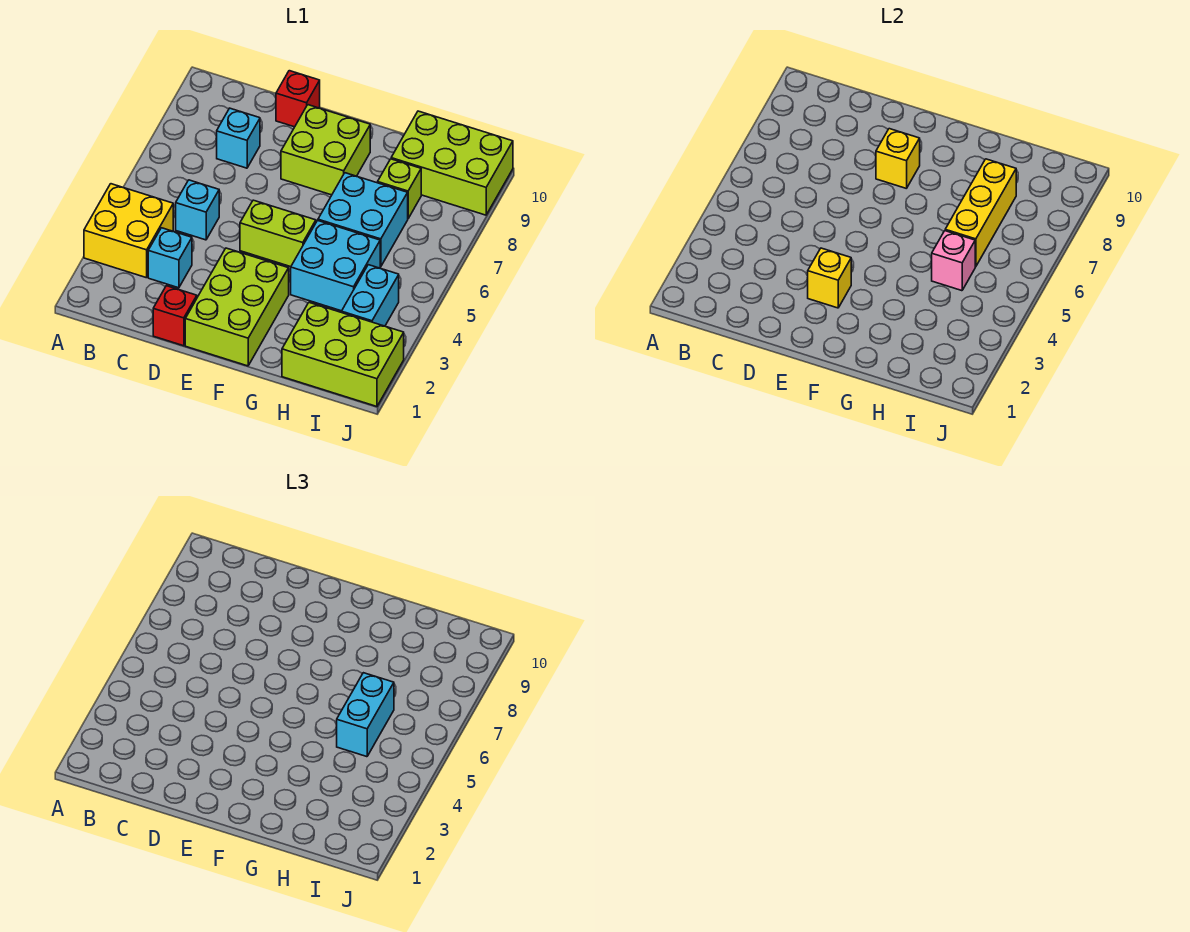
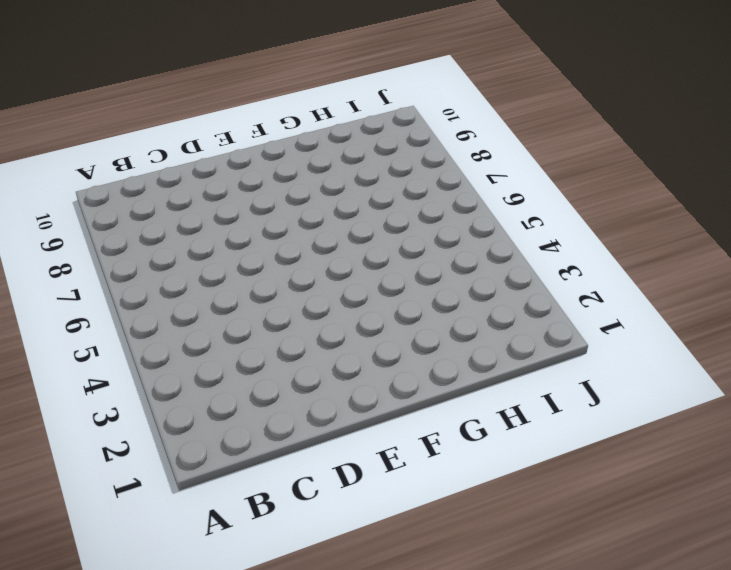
none -> yellow 2x2 brick [84,184,173,278]
none -> cyan 1x1 brick [148,228,192,288]
none -> cyan 1x1 brick [176,180,219,240]

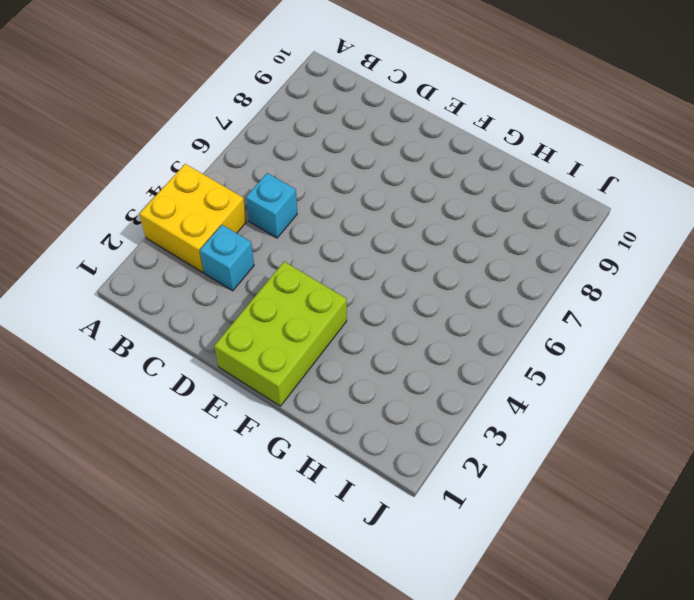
none -> cyan 1x1 brick [217,108,260,168]
none -> red 1x1 brick [153,286,197,346]
none -> red 1x1 brick [276,71,320,127]

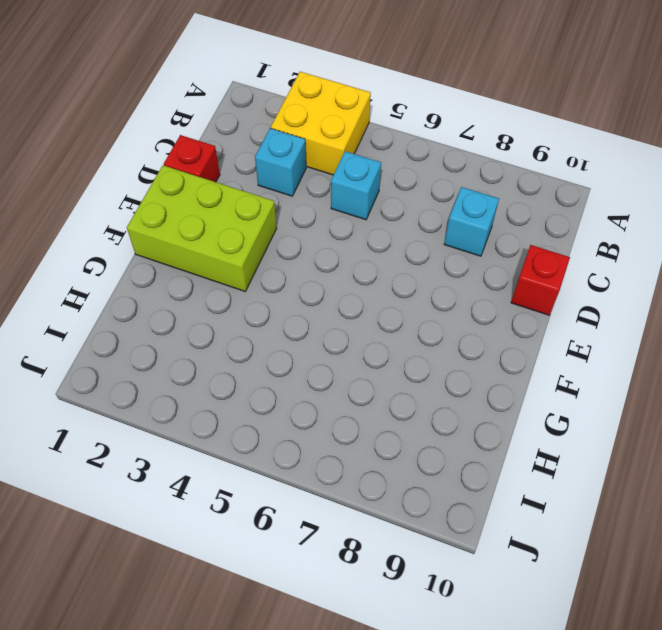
none -> lime 1x2 brick [240,200,316,267]
none -> lime 2x2 brick [281,105,370,195]
none -> cyan 2x2 brick [291,221,380,311]

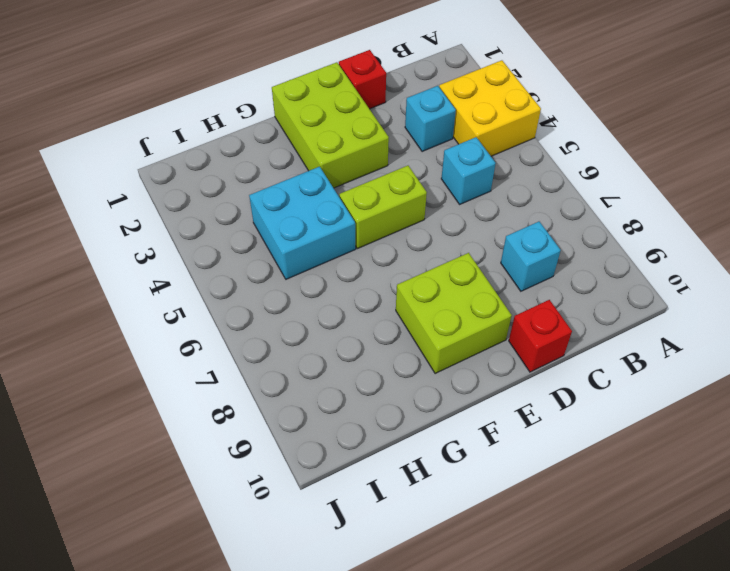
none -> cyan 2x2 brick [318,173,408,267]
none -> lime 2x3 brick [282,303,404,406]
none -> lime 1x1 brick [378,159,421,218]

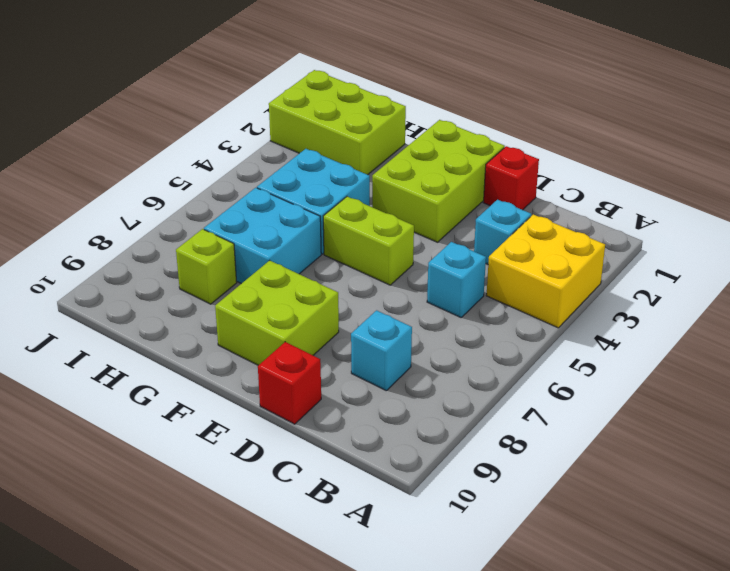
none -> lime 2x3 brick [391,111,513,215]
none -> cyan 1x2 brick [342,265,399,326]
none -> yellow 1x1 brick [808,248,851,308]

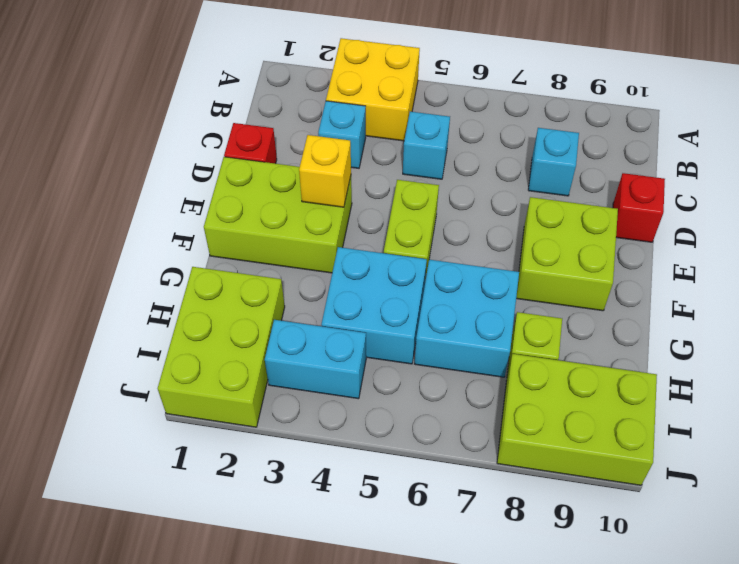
lime 2x3 brick [497,354,657,485] -> lime 2x3 brick turned to [391,111,513,215]
none -> yellow 1x1 brick [876,129,920,189]
none -> pink 1x1 brick [932,231,975,291]
none -> yellow 1x3 brick [945,159,1016,267]

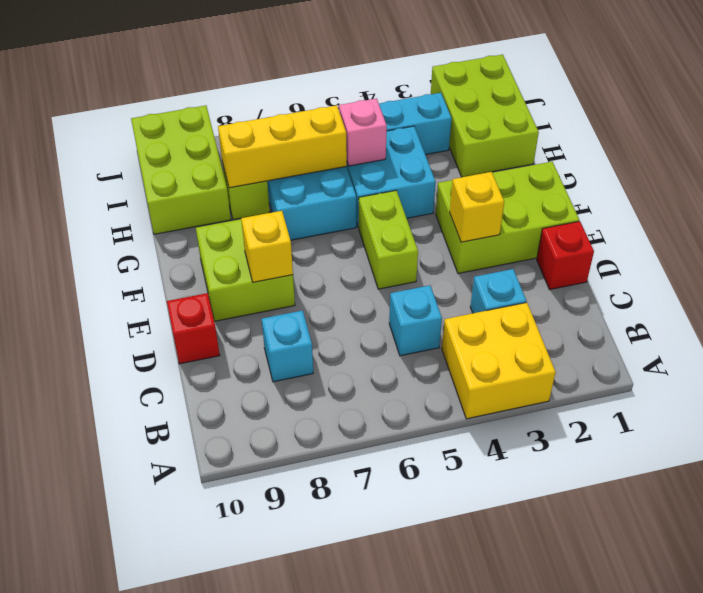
none -> cyan 1x2 brick [337,673,394,757]

